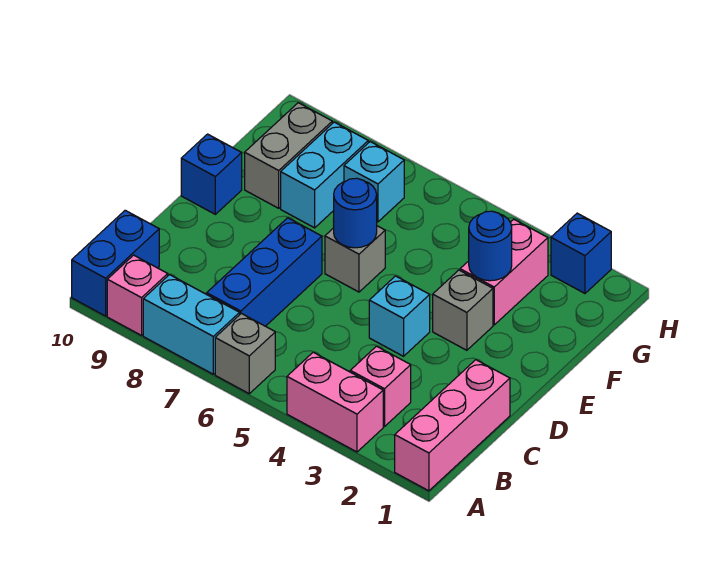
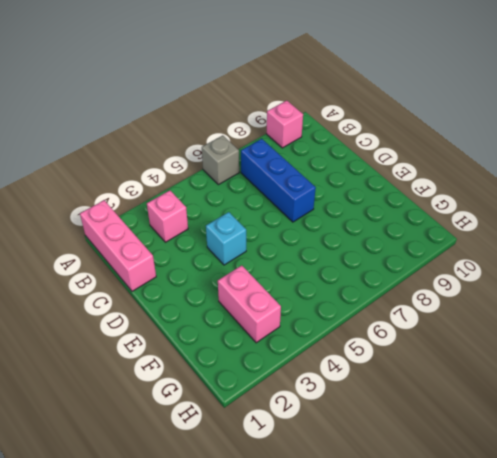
none -> pink 1x2 brick [287,352,383,452]
none -> cyan 1x2 brick [143,275,240,374]
none -> blue 1x2 brick [72,210,159,316]

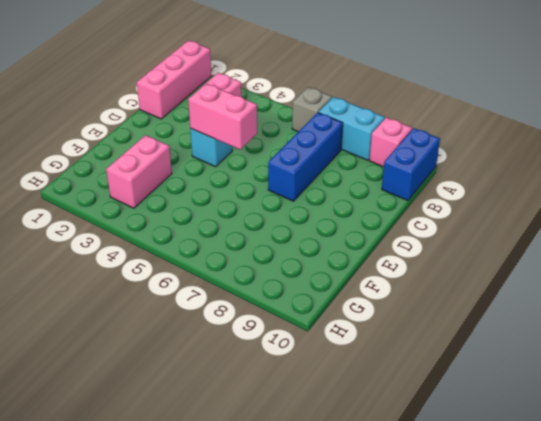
pink 1x2 brick [188,84,257,149] -> pink 1x2 brick moved to [287,352,383,452]
none -> grey 1x1 brick [433,270,493,350]
none -> grey 1x1 brick [325,226,385,292]
none -> blue 1x1 brick [181,134,242,214]

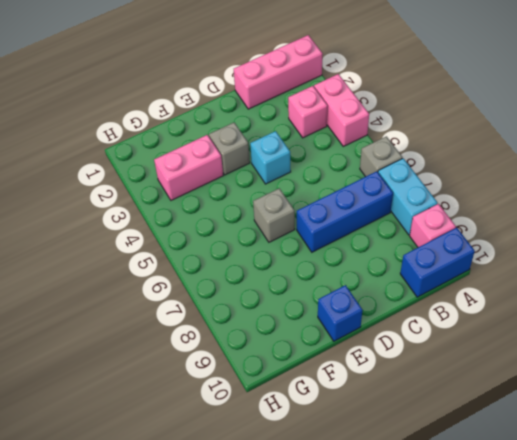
none -> cyan 1x2 brick [281,122,368,228]
none -> grey 1x2 brick [245,103,332,208]
none -> cyan 1x1 brick [344,142,404,222]

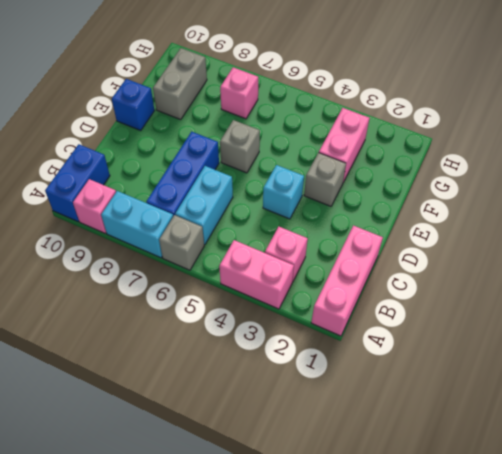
cyan 1x2 brick [175,166,233,245] -> cyan 1x2 brick moved to [281,122,368,228]
pink 1x1 brick [220,67,258,119] -> cyan 1x1 brick [344,142,404,222]
none -> blue 1x1 brick [551,213,611,293]
none -> blue 1x1 round brick [333,178,377,248]
none -> blue 1x1 round brick [469,211,512,281]

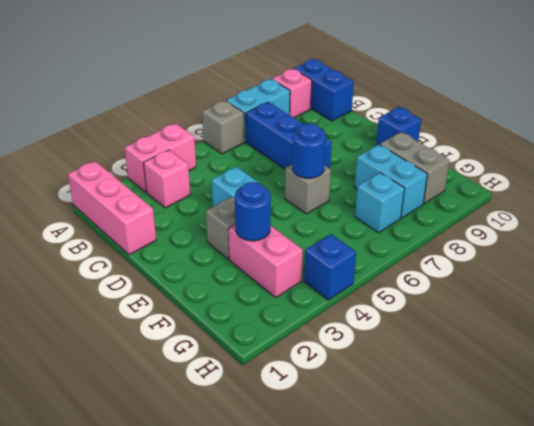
blue 1x1 brick [304,234,356,300] -> blue 1x1 brick moved to [551,213,611,293]

